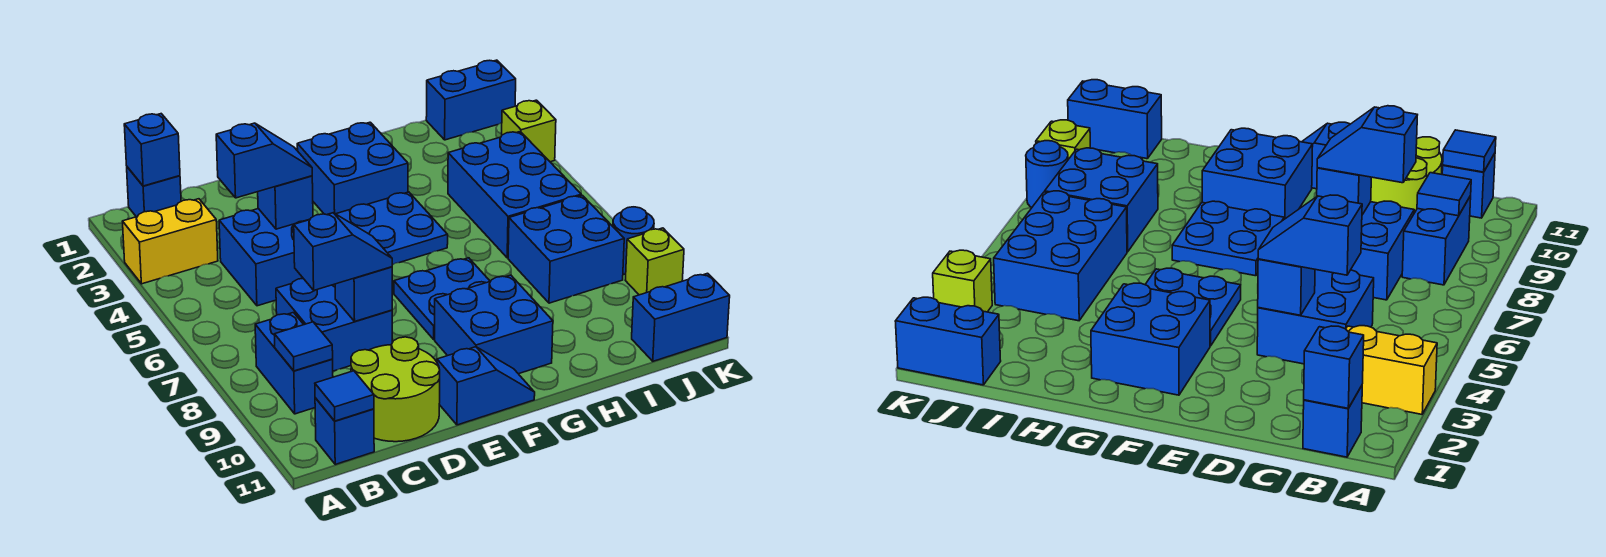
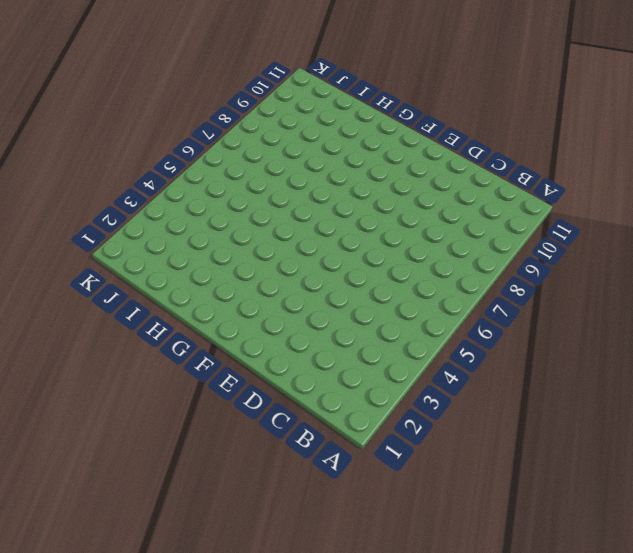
none -> yellow 1x2 brick [122,199,218,284]
none -> blue 1x1 brick [127,167,181,217]
none -> blue 1x2 brick [255,313,333,414]

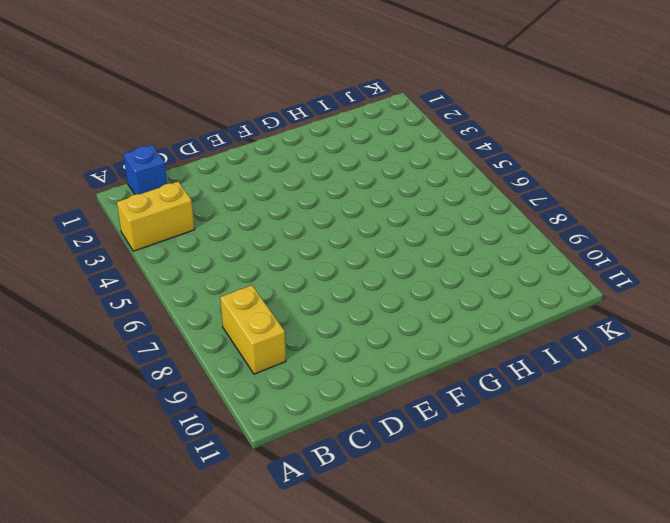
yellow 1x2 brick [220,285,286,374] -> blue 1x2 brick [255,313,333,414]
none -> blue 1x1 brick [315,398,374,464]
none -> blue 2x2 brick [219,209,310,306]
none -> blue 2x2 brick [276,279,392,371]

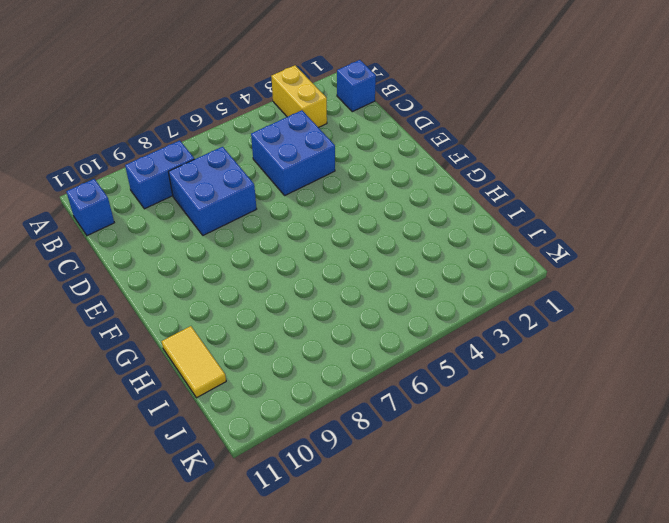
yellow 1x2 tile [161,326,226,398] -> none
none -> lime 2x2 round brick [351,337,440,442]
none -> blue 1x2 slope [437,347,535,425]
none -> blue 2x2 brick [297,122,408,215]

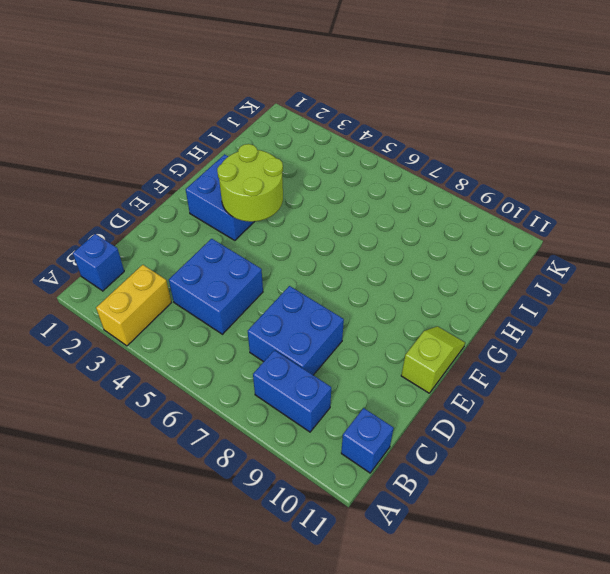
lime 1x2 slope [401,326,465,393] -> blue 1x2 slope [437,347,535,425]
lime 2x2 round brick [217,144,283,222] -> lime 2x2 round brick moved to [351,337,440,442]
none -> blue 2x2 plate [336,192,448,265]
none -> blue 2x2 plate [394,258,490,339]
none -> blue 2x2 brick [435,275,553,374]

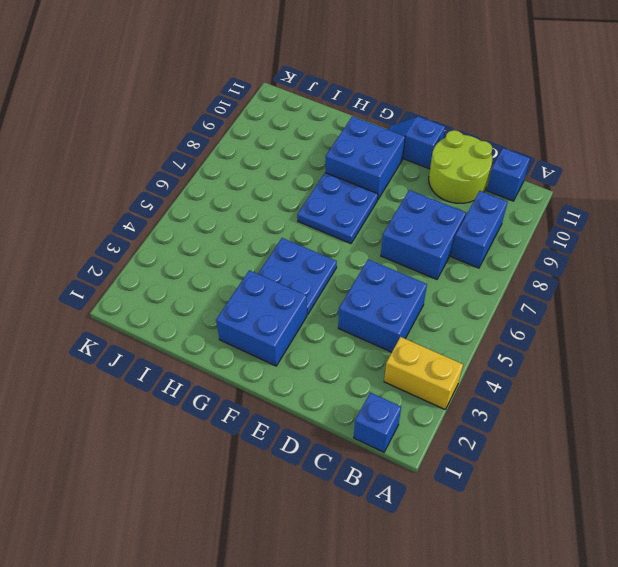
none -> blue 2x3 brick [448,132,581,258]
none -> blue 2x2 brick [508,195,624,303]
none -> blue 1x2 brick [426,60,516,140]

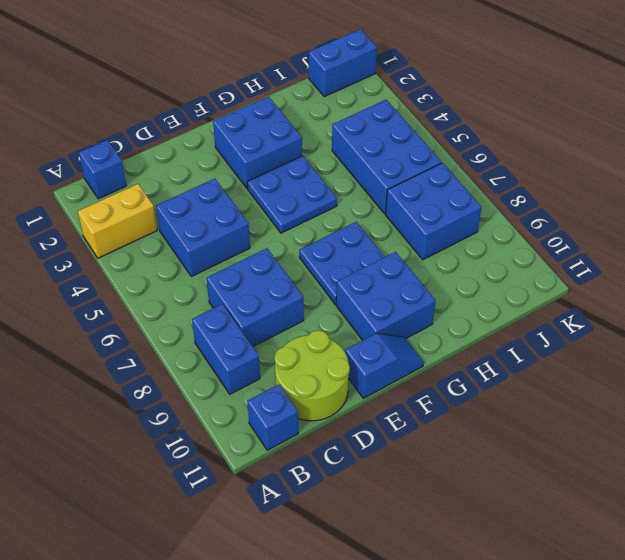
none -> blue 1x2 brick [632,273,730,361]
none -> lime 1x1 brick [502,100,556,162]
none -> blue 1x1 round brick [613,207,654,274]

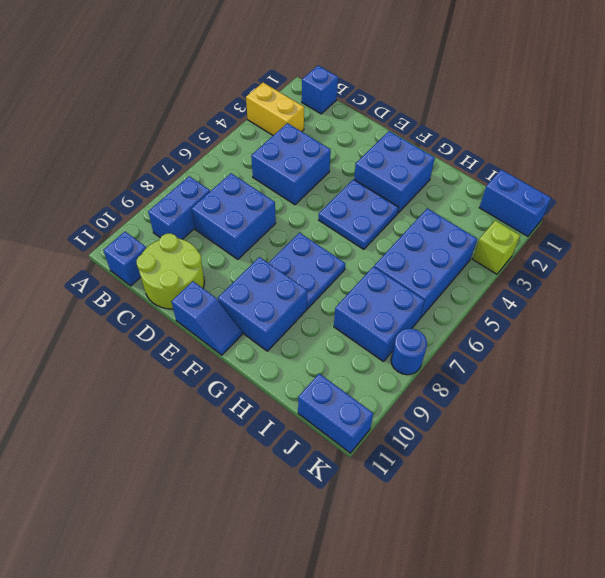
none -> lime 1x1 brick [625,228,684,295]
none -> blue 1x1 brick [124,114,180,186]
none -> blue 1x1 tile [275,322,333,371]

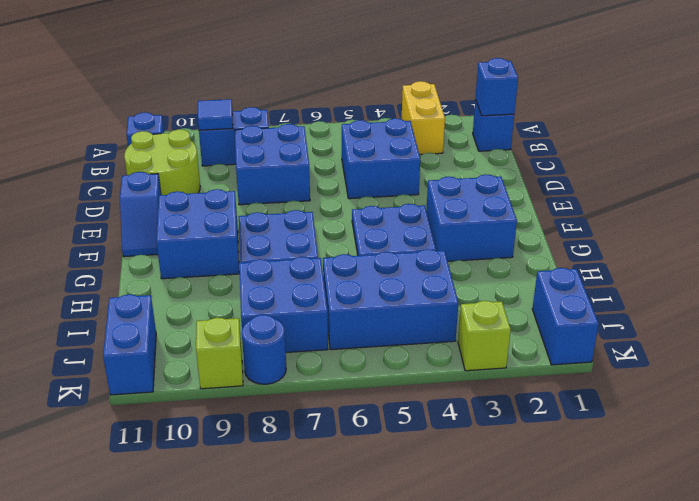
none -> blue 1x1 tile [315,371,374,421]
none -> blue 1x1 brick [258,176,313,229]
none -> blue 1x1 brick [335,267,392,321]

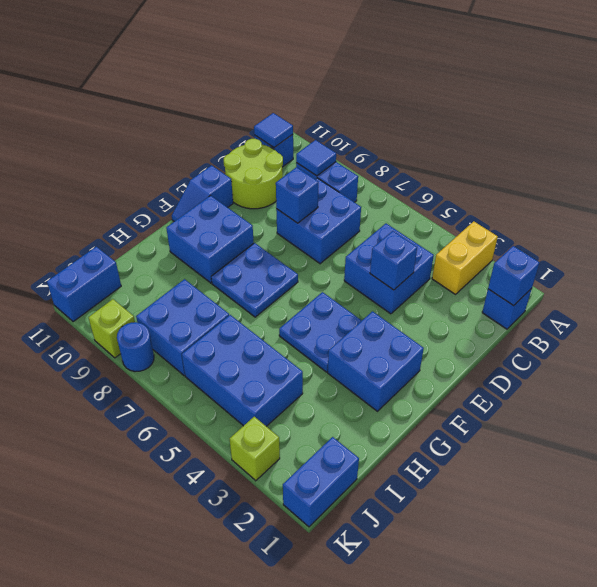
none -> blue 1x2 slope [216,123,312,198]
none -> blue 1x2 slope [294,213,392,290]

